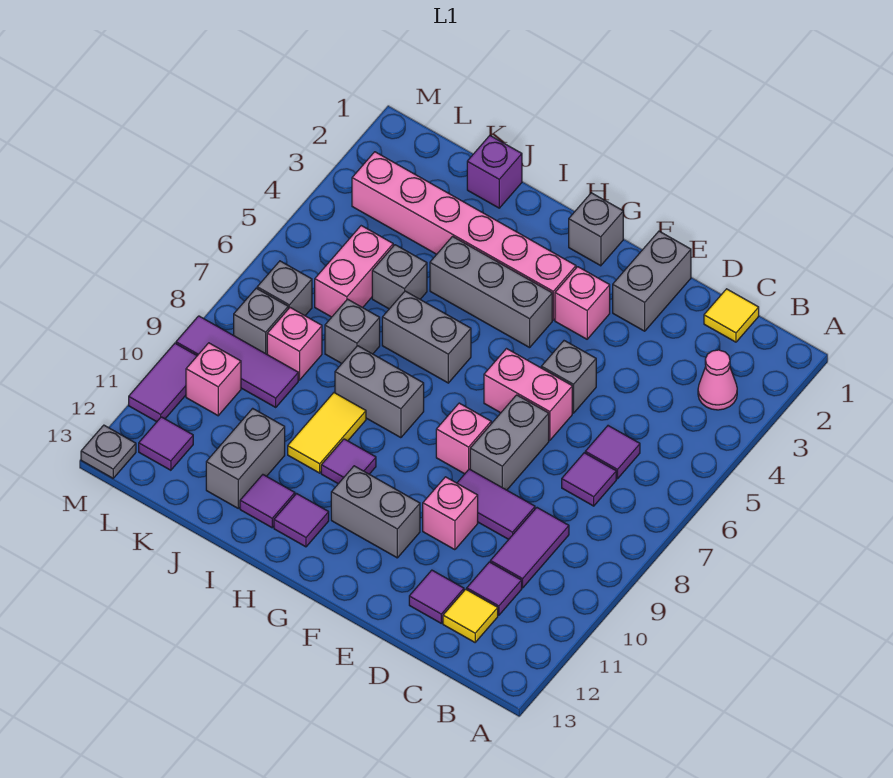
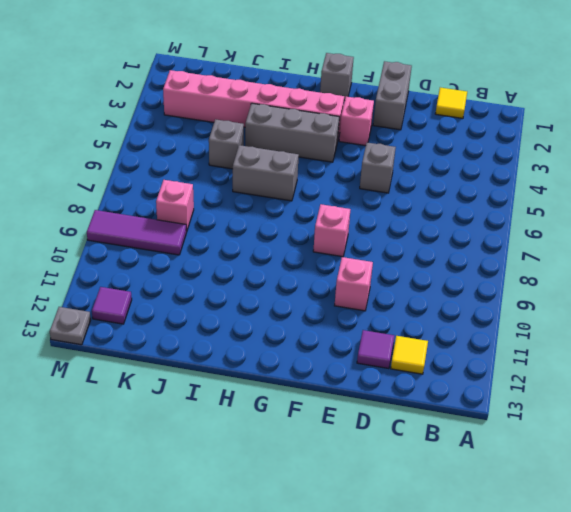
none -> pink 1x1 cone [698,350,737,410]
none -> purple 1x1 tile [585,426,640,479]
none -> purple 1x1 tile [562,453,616,506]
none -> purple 1x2 tile [490,508,569,588]

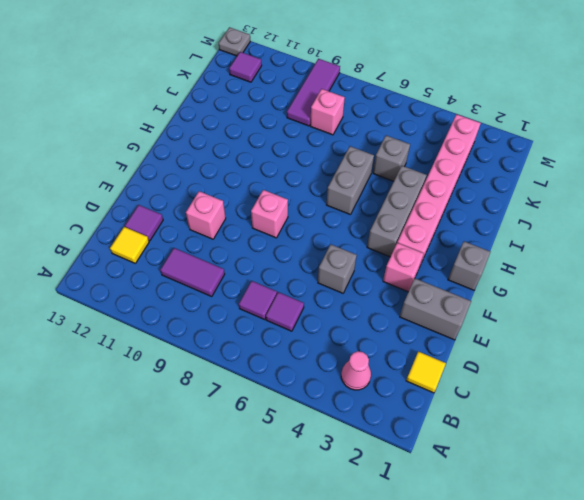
none -> purple 1x1 tile [467,562,522,615]
none -> purple 1x2 tile [457,469,535,539]
none -> pink 1x2 brick [484,349,572,440]
none -> grey 1x2 brick [470,395,549,490]

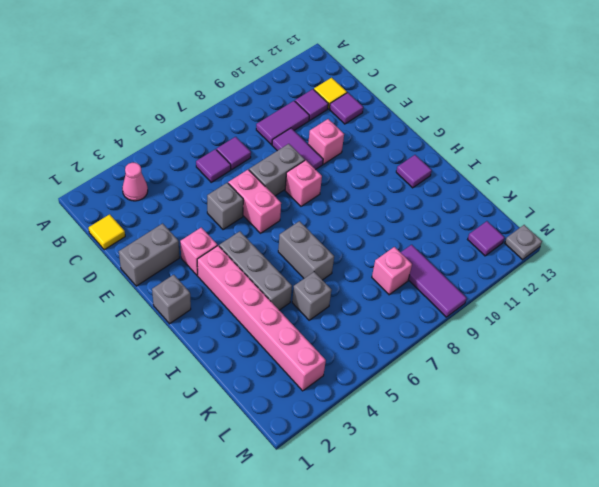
none -> grey 1x2 brick [331,466,420,558]
none -> grey 1x2 brick [335,346,424,438]
none -> purple 1x1 tile [321,439,376,484]
none -> yellow 1x2 tile [288,393,366,473]

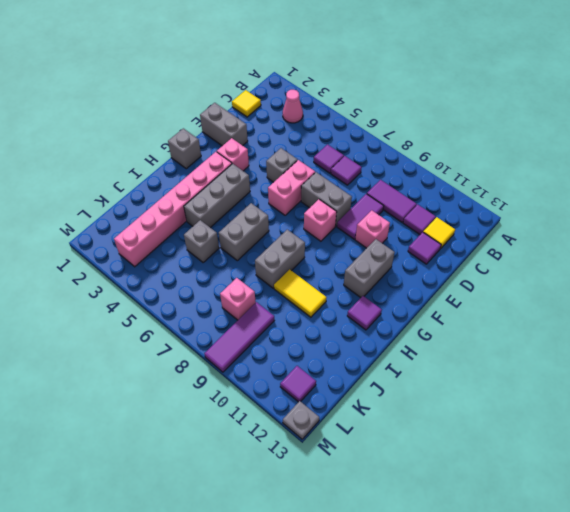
none -> purple 1x1 tile [321,439,376,484]
none -> purple 1x1 tile [240,475,295,528]
none -> purple 1x1 brick [467,136,522,208]
none -> grey 1x1 brick [325,299,380,363]

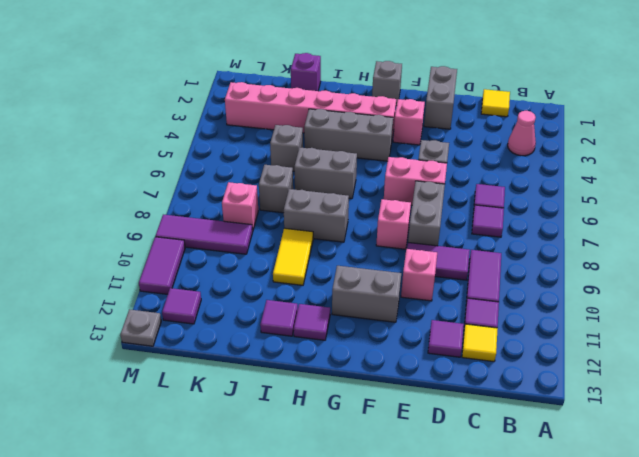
none -> purple 1x1 tile [321,439,376,484]
none -> grey 1x2 brick [206,408,285,508]
none -> pink 1x2 brick [315,226,393,317]
none -> grey 1x1 brick [257,261,312,316]

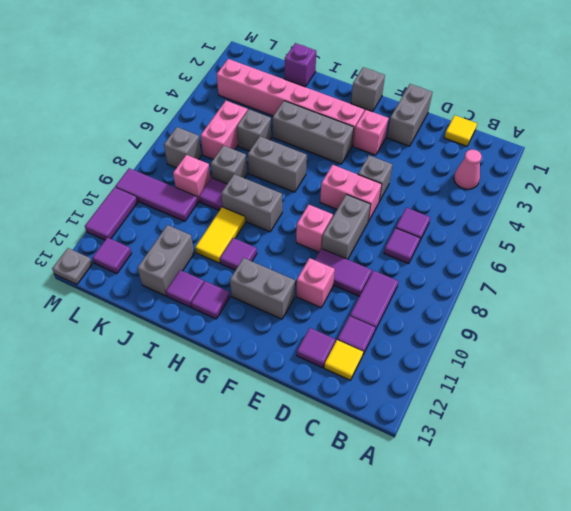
purple 1x1 tile [199,178,227,211] -> none
none -> grey 1x1 brick [234,288,288,354]
none -> pink 1x1 brick [186,343,241,416]

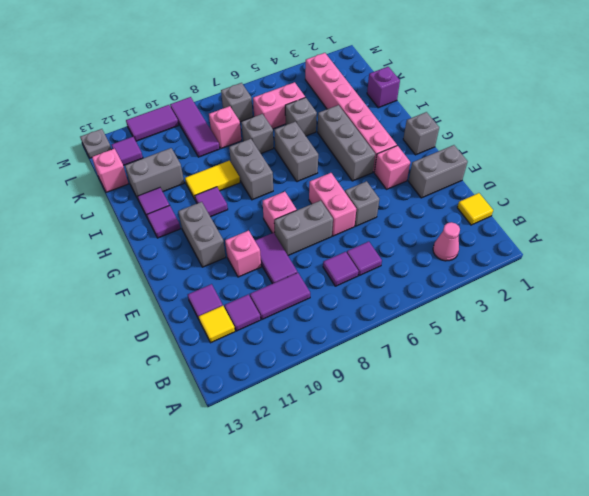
pink 1x1 brick [92,149,129,192] -> pink 1x1 brick moved to [186,343,241,416]
none -> grey 1x1 brick [234,288,288,354]

